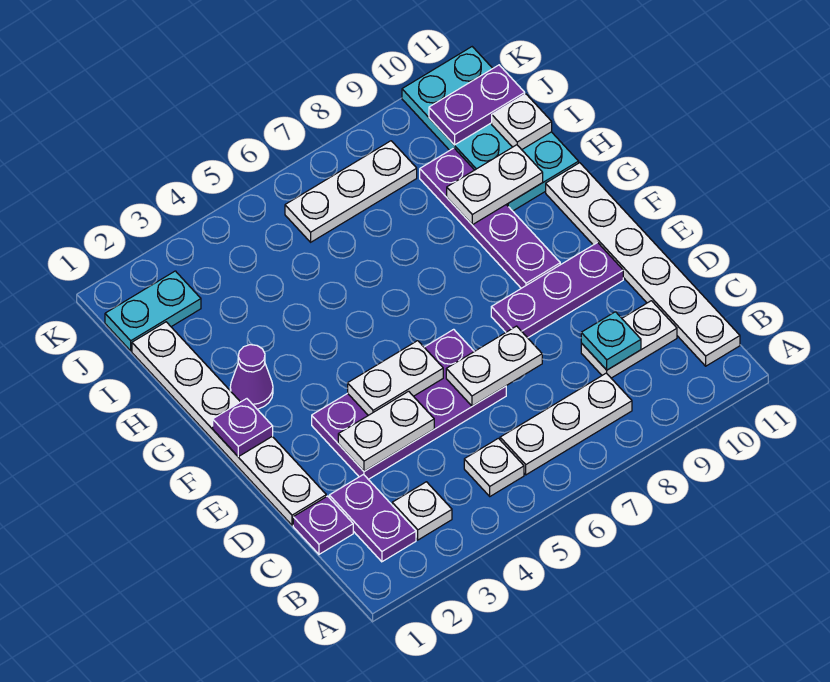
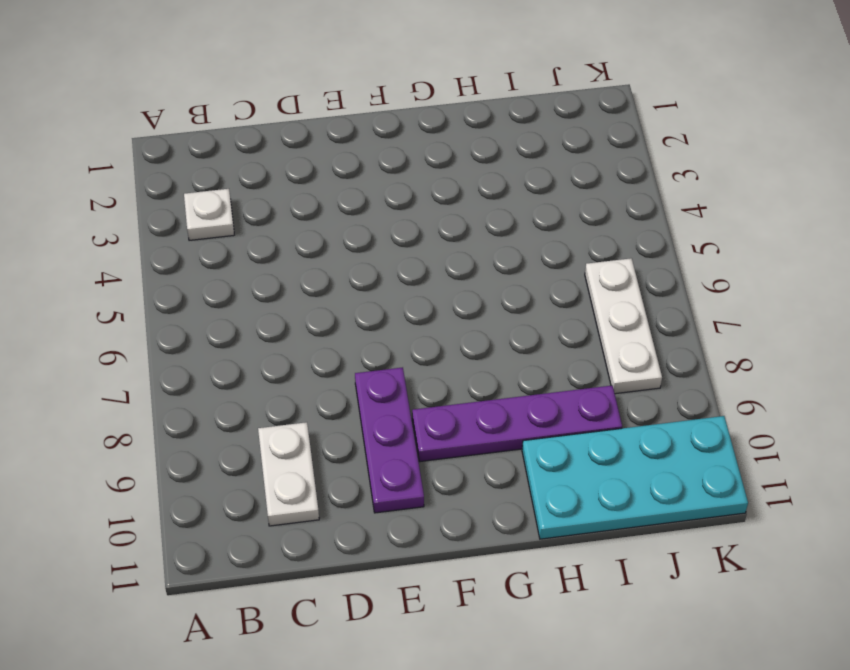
none -> purple 1x2 plate [329,475,416,562]
none -> white 1x1 plate [464,438,524,496]
none -> white 1x3 plate [500,373,632,475]

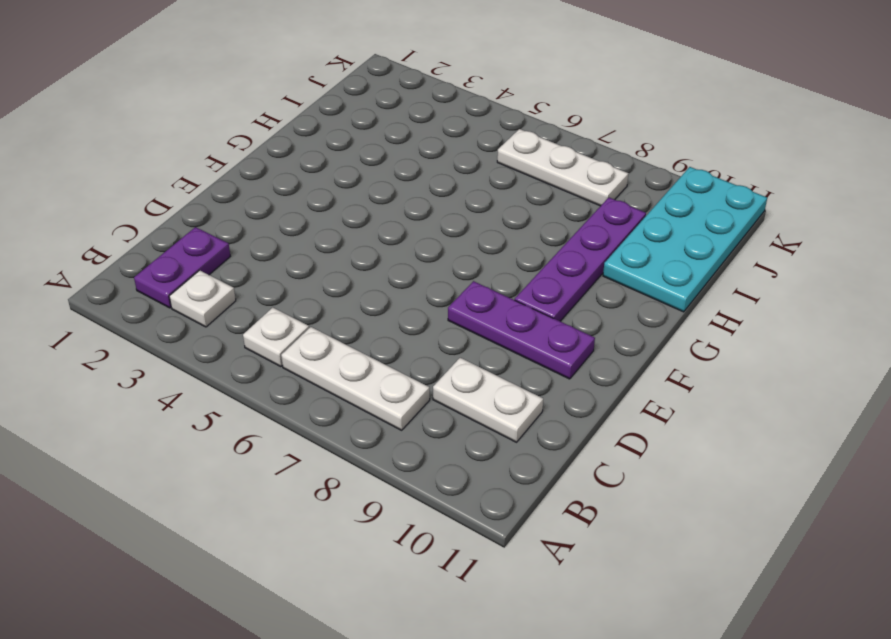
none -> white 1x6 plate [546,163,740,366]
none -> purple 1x1 plate [293,496,353,554]
none -> white 1x6 plate [132,322,326,525]

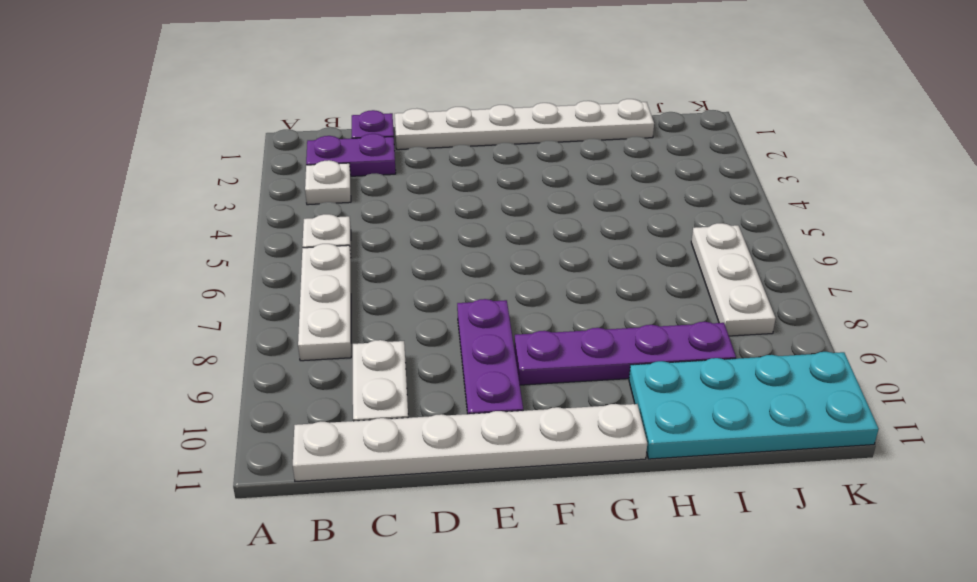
none -> purple 2x4 plate [312,329,506,479]
none -> purple 1x1 cone [230,345,273,409]
none -> cyan 1x2 plate [105,271,201,351]

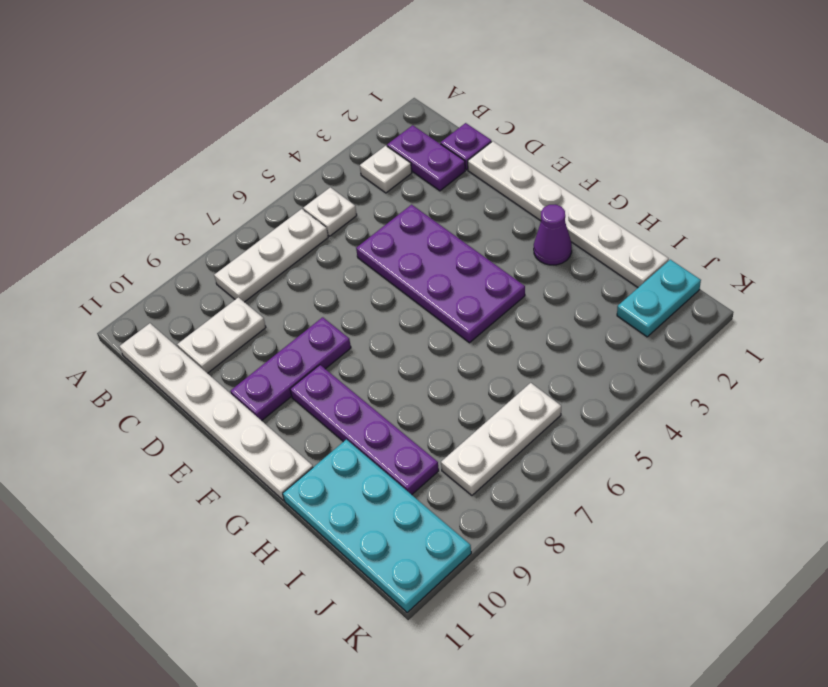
purple 2x4 plate [356,205,525,343] -> purple 2x4 plate turned to [312,329,506,479]
none -> cyan 1x1 plate [581,312,641,370]
none -> white 1x2 plate [338,391,434,471]
none -> white 1x2 plate [446,326,542,406]

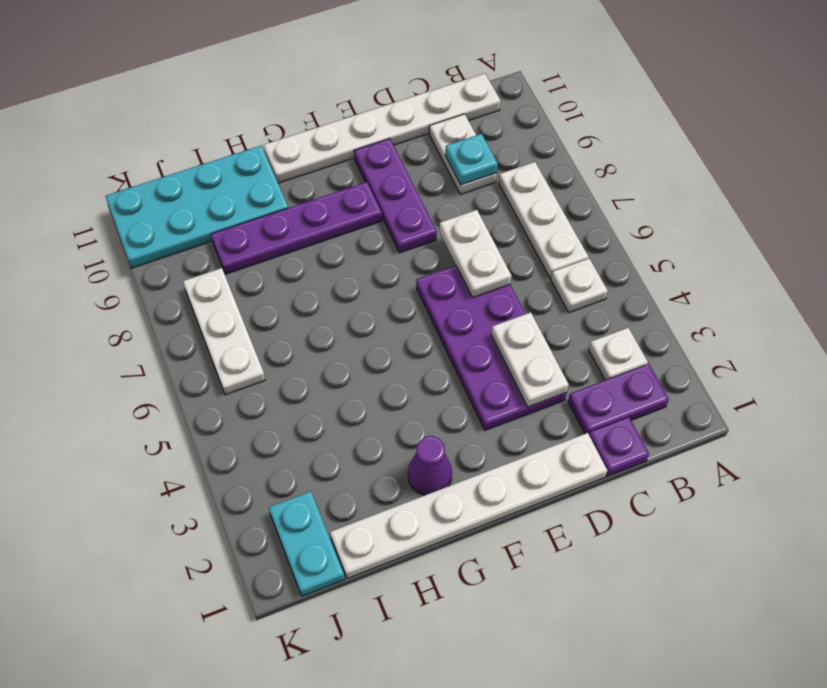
none -> white 1x2 plate [348,341,443,415]
none -> purple 1x1 plate [213,399,273,457]
none -> white 1x2 plate [447,145,543,225]

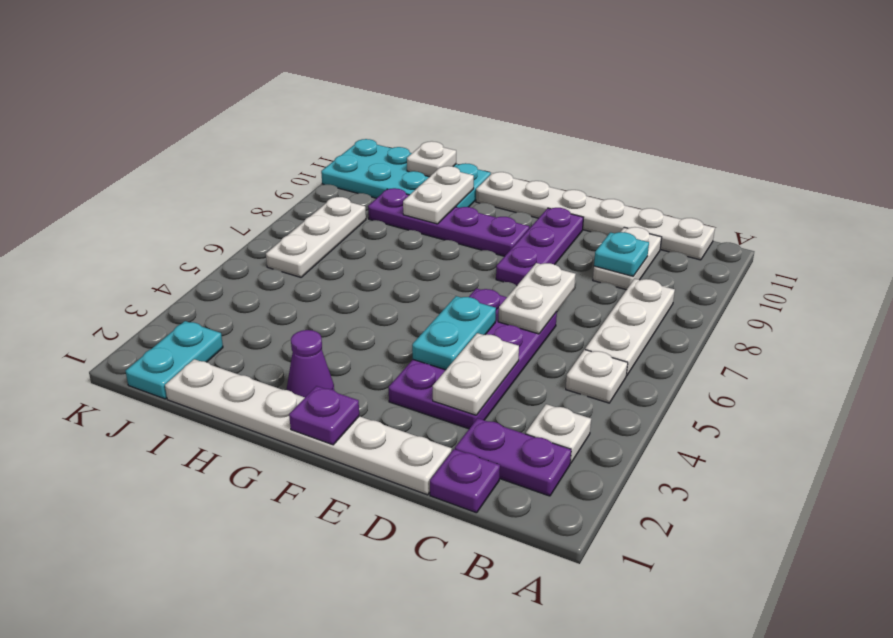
cyan 1x2 plate [412,296,496,370] -> white 1x2 plate [348,341,443,415]
none -> purple 1x2 plate [429,65,525,145]

